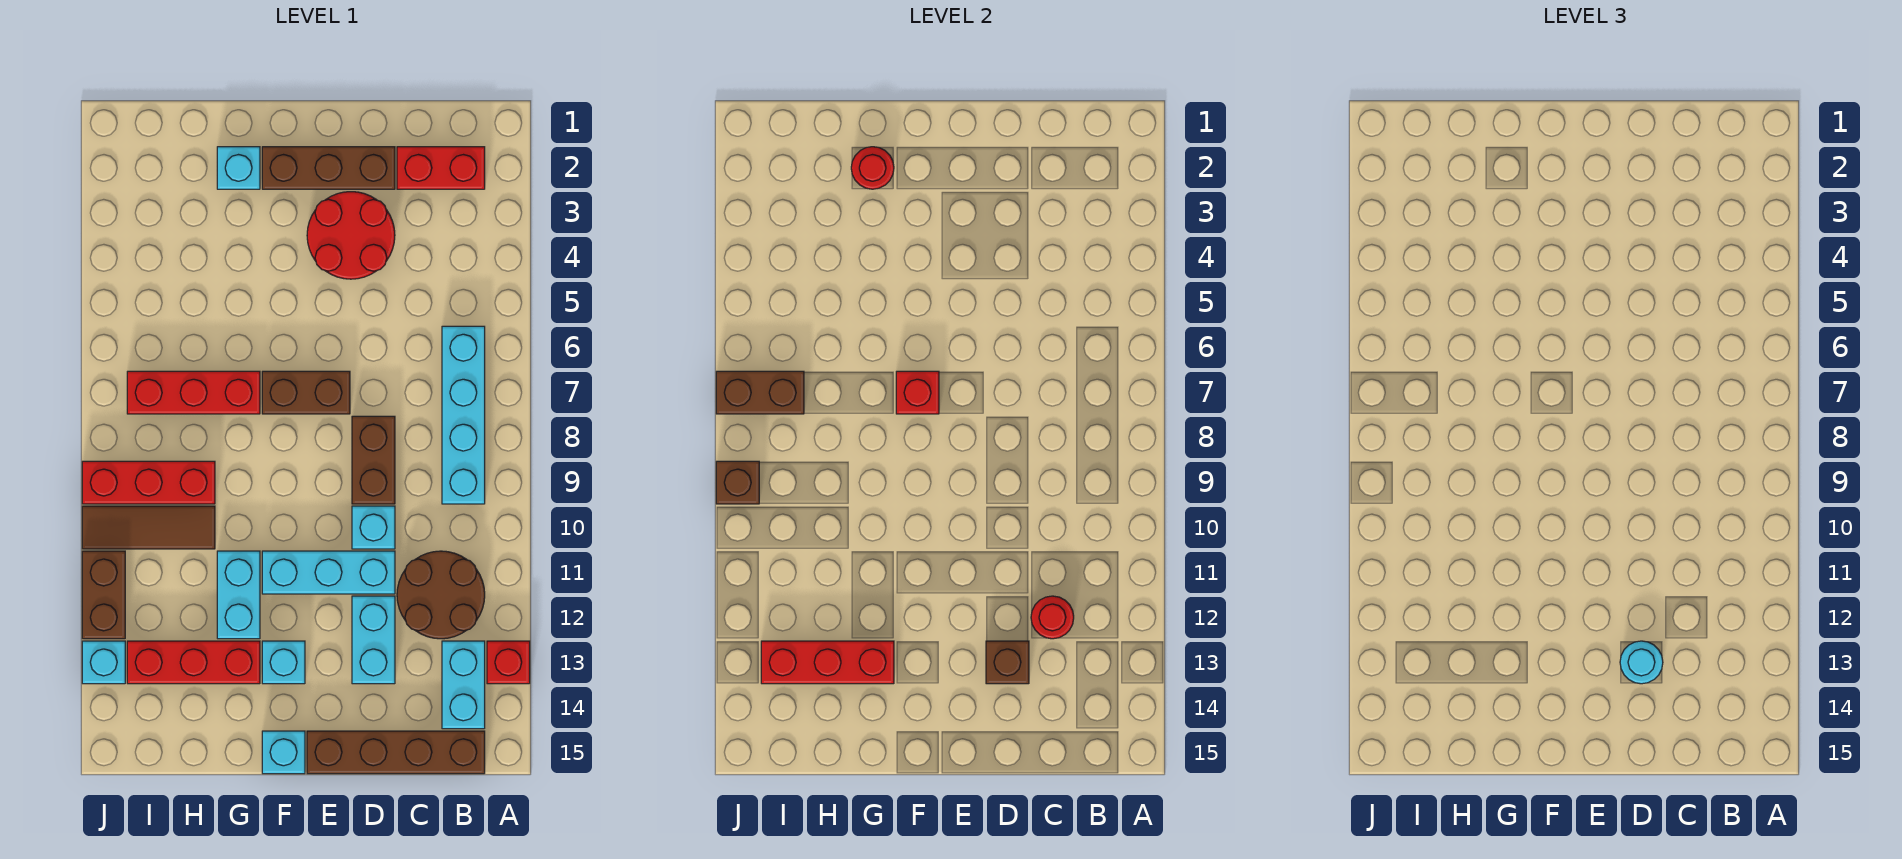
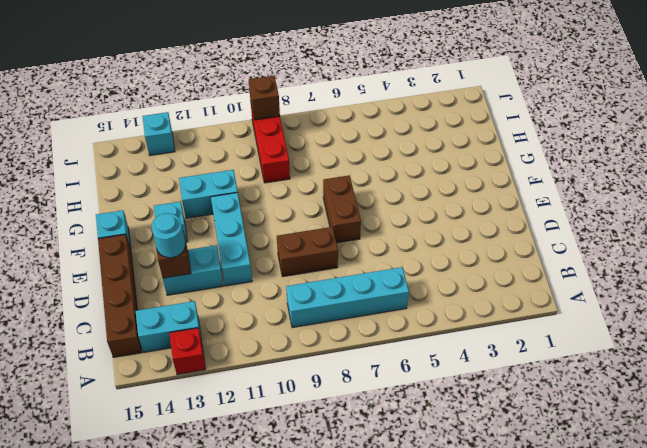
none -> red 1x2 brick [397,147,485,189]
none -> brown 2x2 round brick [397,551,485,639]
none -> brown 1x3 brick [262,147,395,189]
none -> red 2x2 round brick [307,192,395,279]

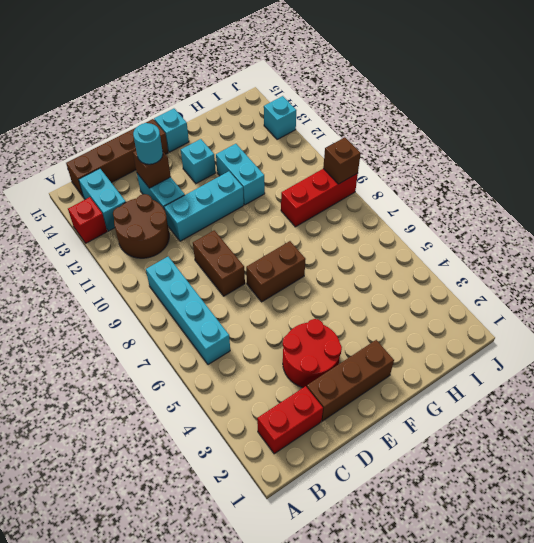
none -> cyan 1x1 brick [352,506,395,549]
none -> cyan 1x1 brick [217,147,260,189]
none -> red 1x3 brick [127,371,260,414]
none -> red 1x3 brick [127,641,260,684]

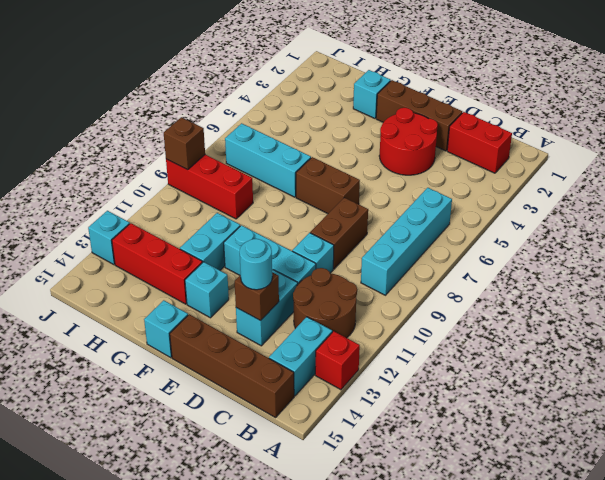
cyan 1x3 brick [225,123,311,197] -> red 1x3 brick [127,371,260,414]
none -> brown 1x3 tile [82,506,215,549]
none -> brown 1x2 brick [82,551,125,639]
none -> red 1x1 round brick [1031,596,1074,639]
none -> red 1x1 brick [896,371,939,414]

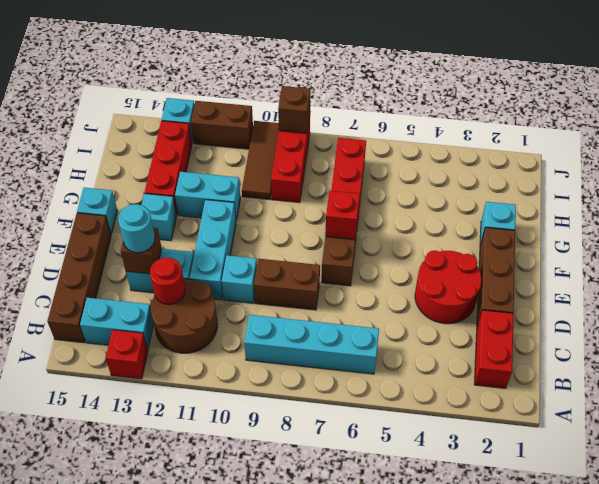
none -> red 1x1 round brick [851,147,894,189]
none -> red 1x3 brick [761,641,894,684]
none -> brown 1x2 brick [716,371,804,414]

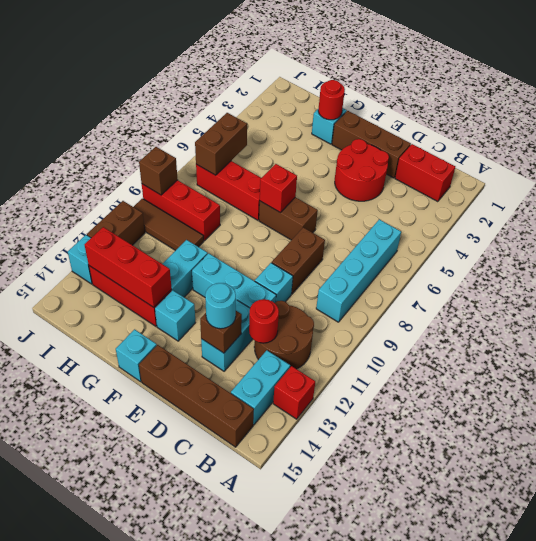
brown 1x2 brick [195,113,247,175] -> brown 1x2 brick turned to [716,371,804,414]

